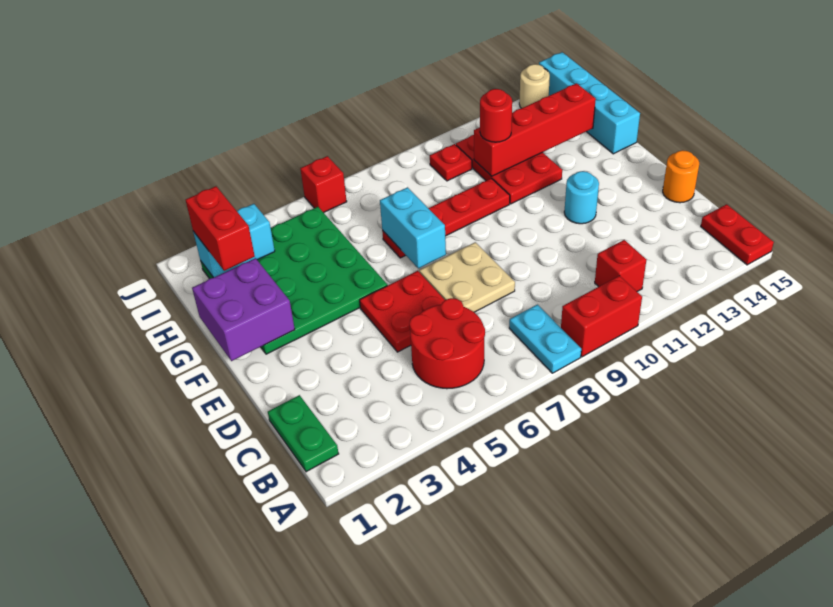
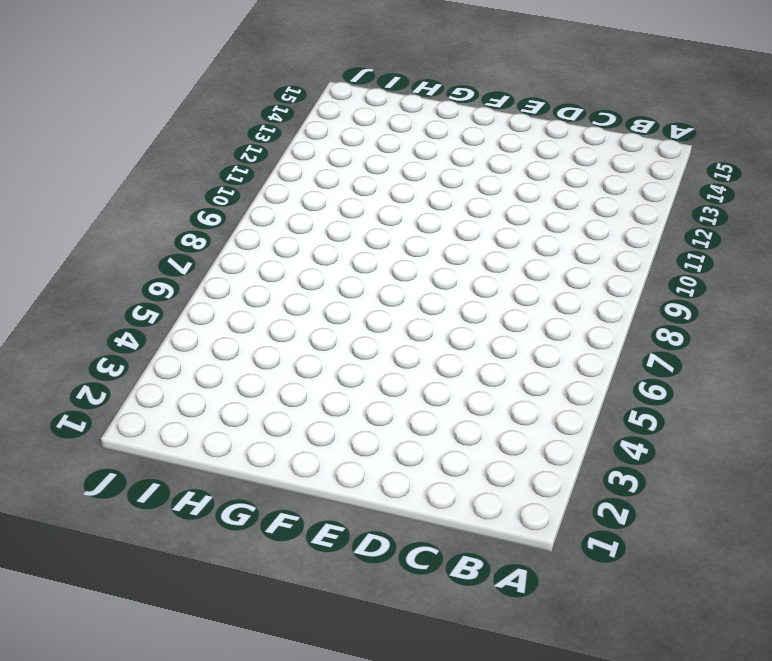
none -> cyan 1x2 plate [509,305,581,373]
none -> red 1x2 brick [561,276,642,357]
none -> red 1x2 plate [701,204,774,265]

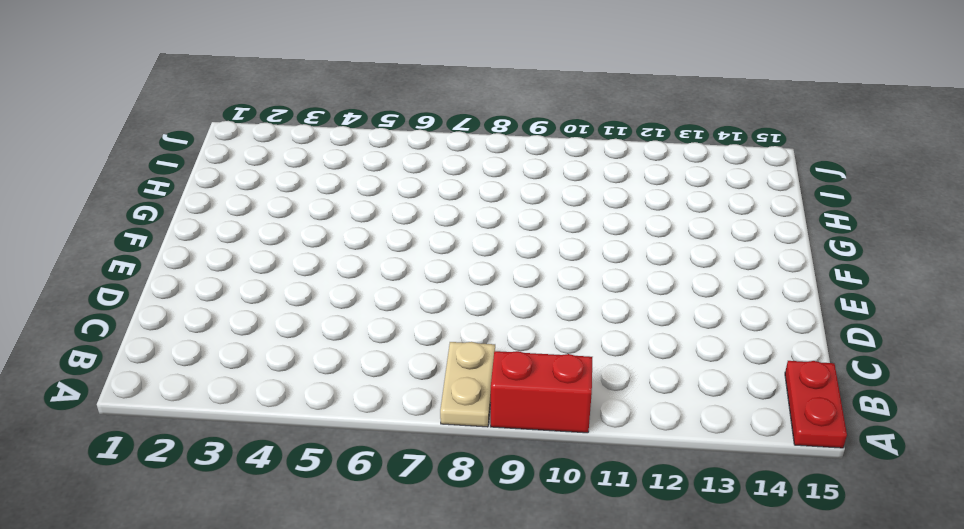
tan 1x2 plate [440,342,495,427] -> cyan 1x2 plate [509,305,581,373]
none -> green 1x2 plate [268,395,339,472]
none -> red 2x2 round brick [409,298,485,389]
none -> red 1x1 brick [595,240,647,292]

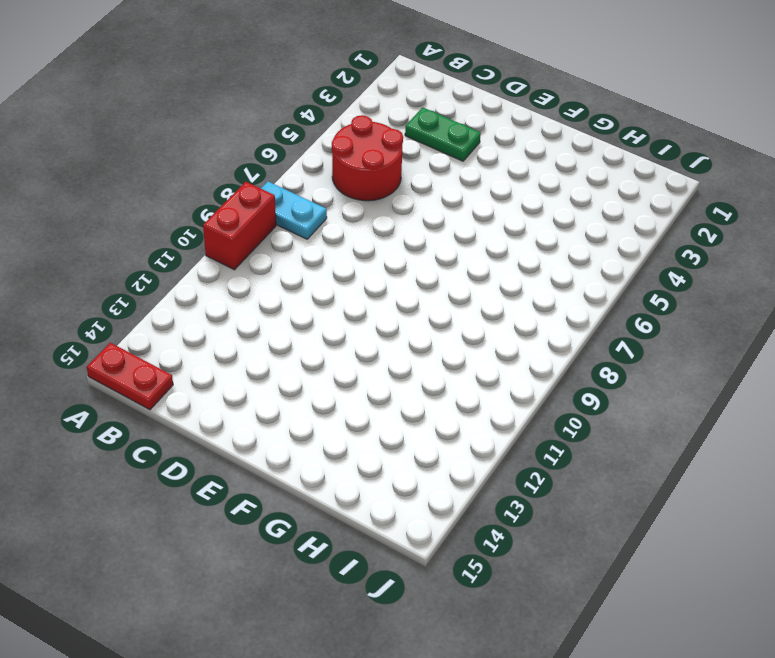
green 1x2 plate [405,107,481,161] -> green 1x2 plate moved to [268,395,339,472]
none -> red 1x1 brick [595,240,647,292]
none -> red 2x2 plate [360,271,445,352]
none -> tan 2x2 plate [419,242,515,312]

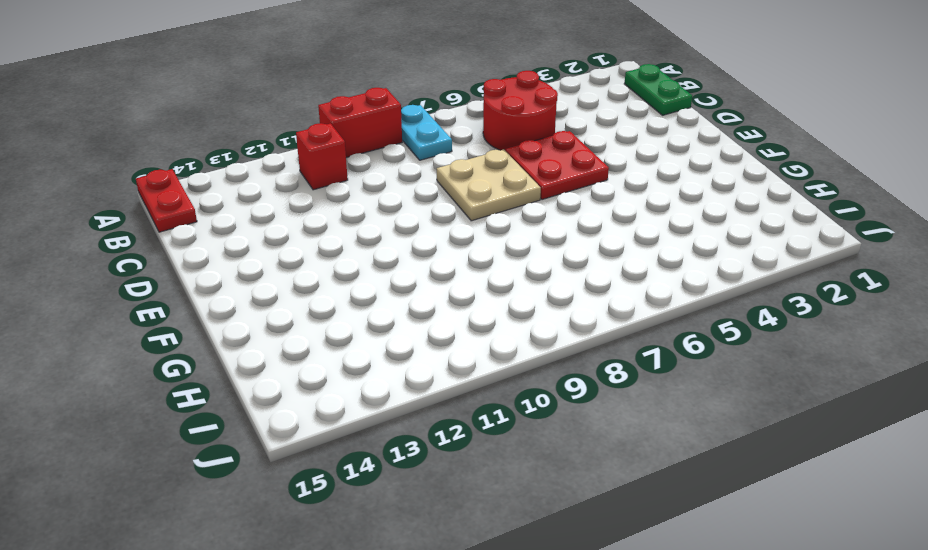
none -> orange 1x1 round brick [663,150,699,203]
none -> cyan 1x1 round brick [564,171,599,224]
none -> green 4x4 plate [201,207,387,354]

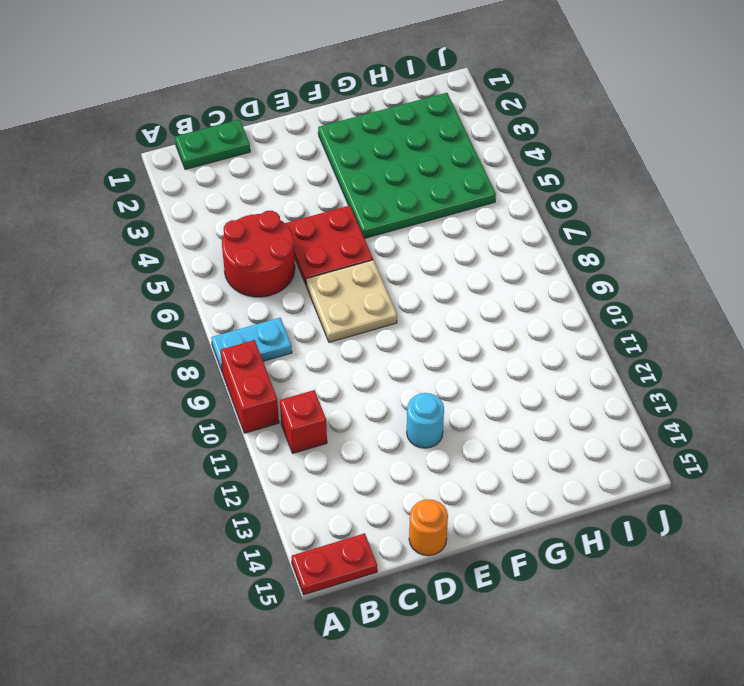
none -> red 1x4 plate [382,178,510,258]
none -> red 2x3 plate [456,135,562,204]
none -> cyan 1x4 brick [539,52,640,154]

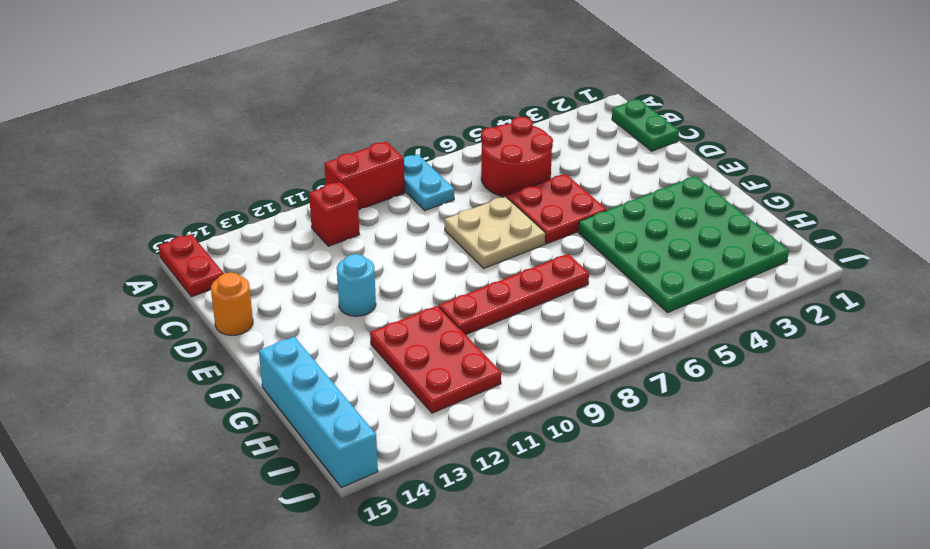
none -> red 1x1 plate [430,144,472,181]
none -> red 1x1 brick [300,156,347,213]
none -> tan 1x1 round brick [519,64,550,108]

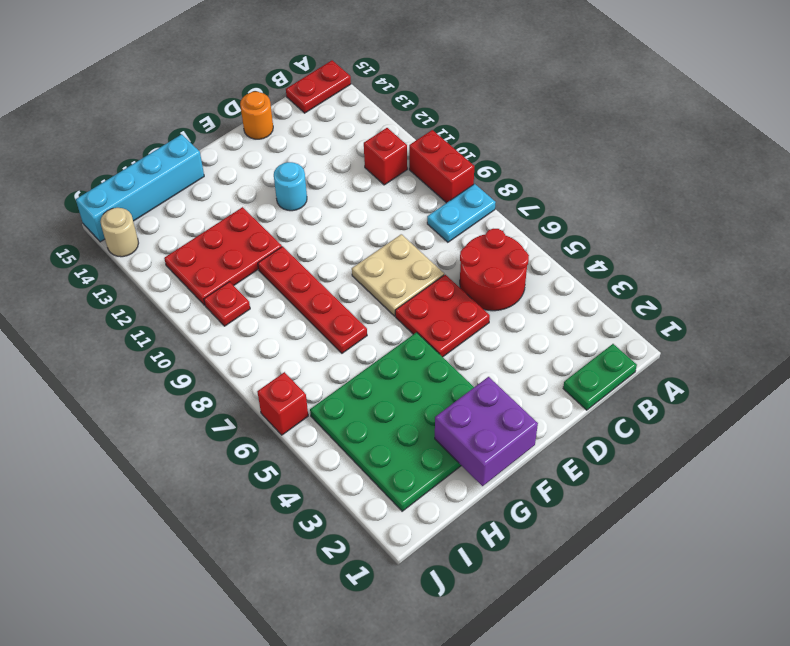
none -> cyan 1x2 brick [380,187,446,268]
none -> red 1x4 brick [474,83,596,176]
none -> cyan 1x2 brick [193,204,275,278]

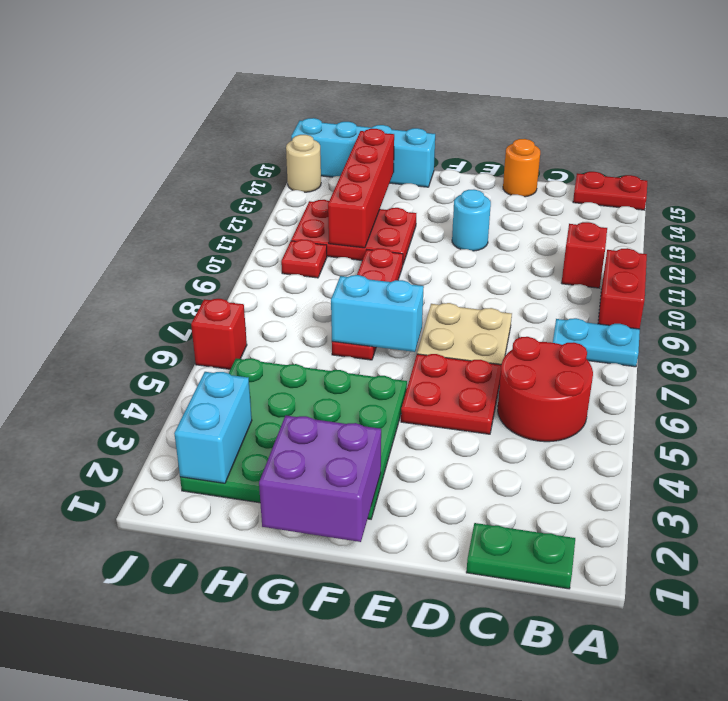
none -> red 1x2 brick [186,186,255,271]
none -> red 1x1 round brick [480,89,512,142]

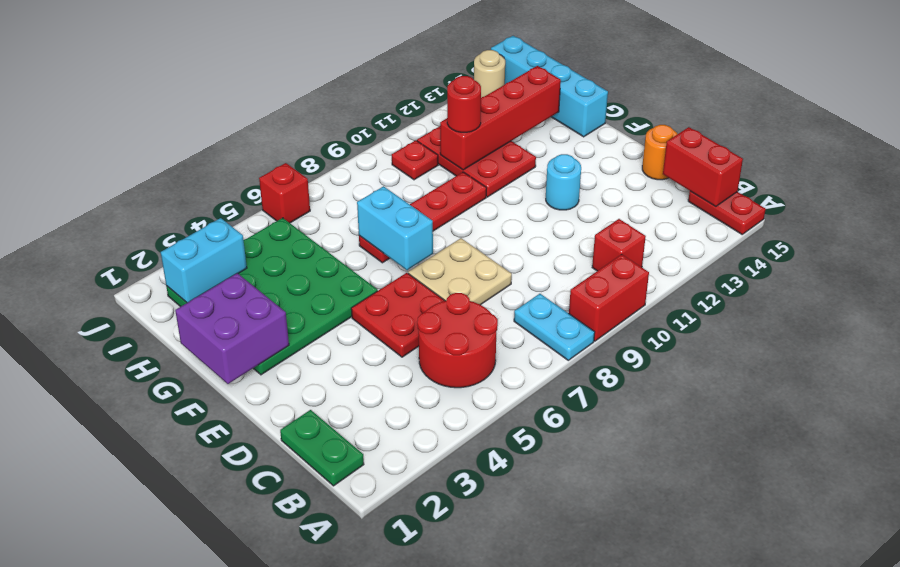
red 1x2 brick [663,127,743,207] -> red 1x2 brick moved to [186,186,255,271]

